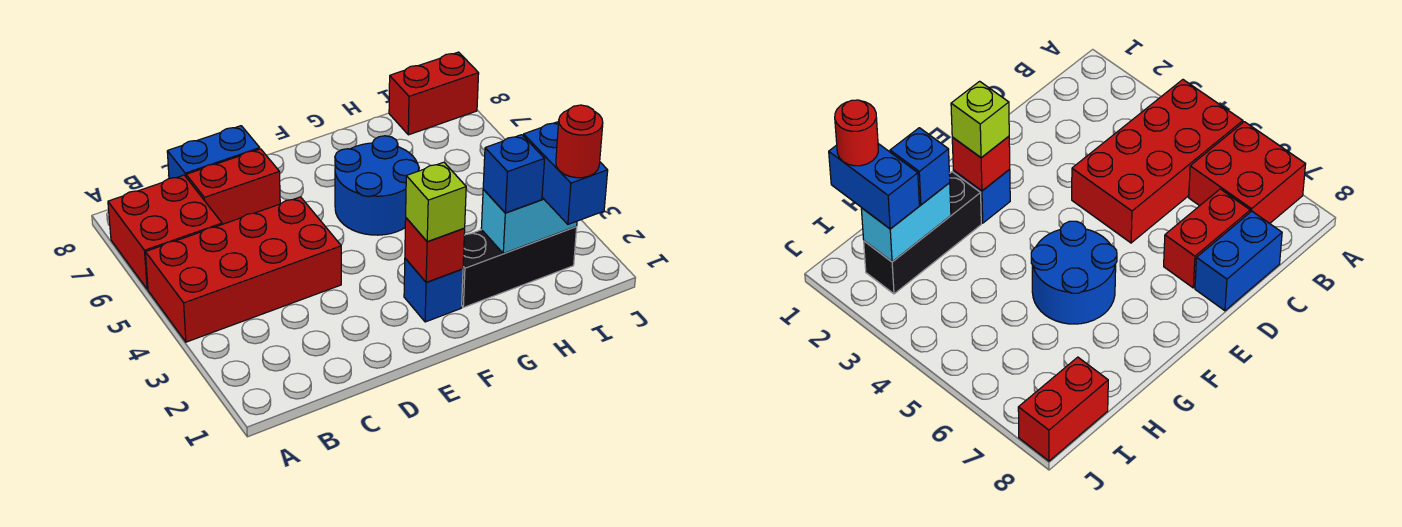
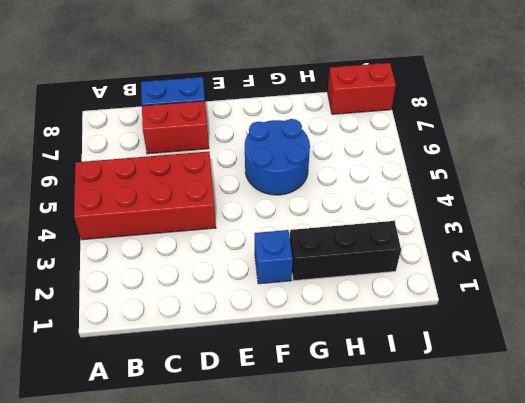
none -> red 2x2 brick [108,175,222,289]
none -> red 1x1 brick [405,218,465,282]
none -> cyan 1x2 brick [481,189,577,253]

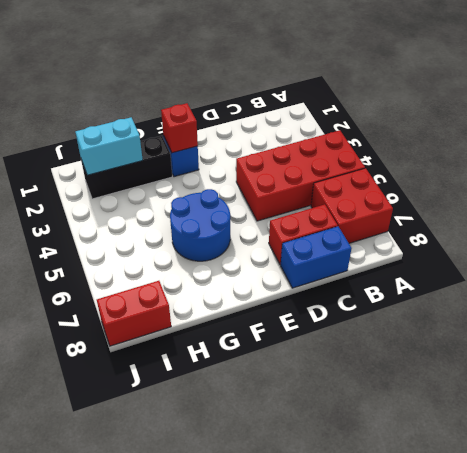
none -> lime 1x1 brick [406,162,466,242]
none -> blue 1x1 brick [483,135,545,213]
none -> blue 1x2 brick [524,122,608,224]

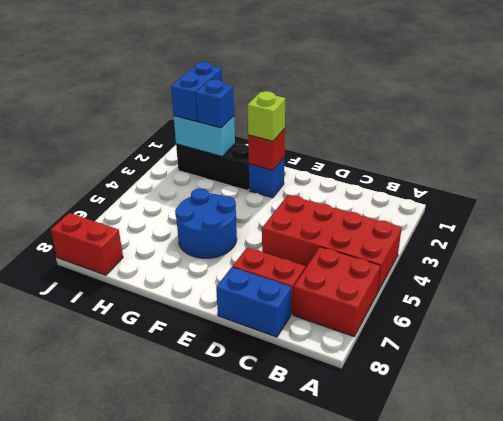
none -> red 1x1 round brick [556,105,603,178]

